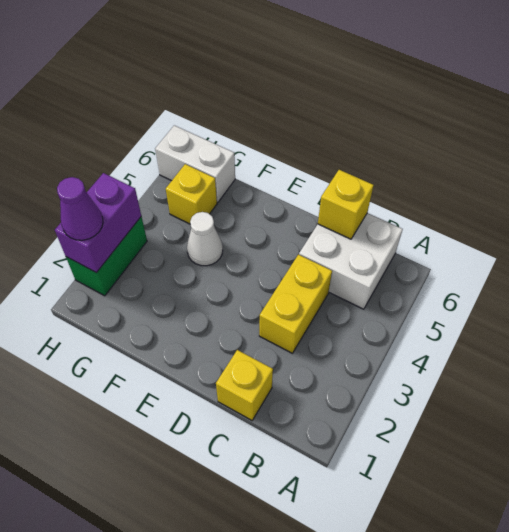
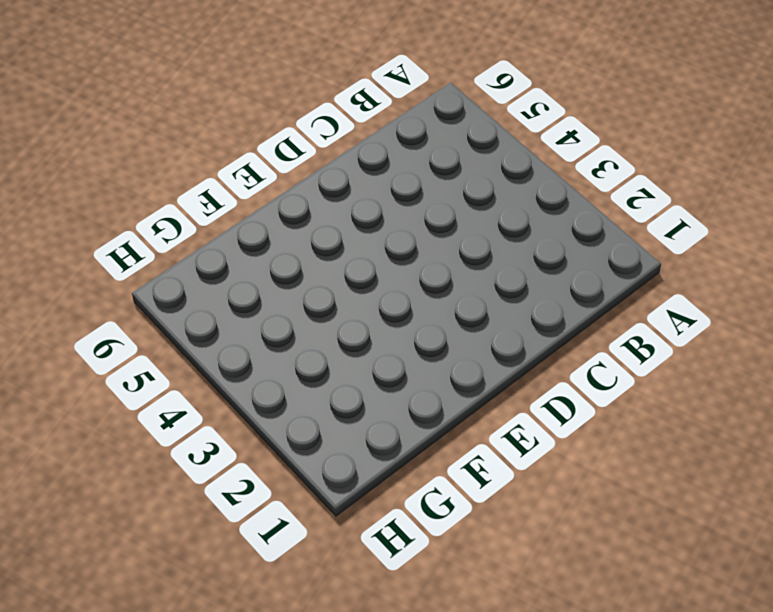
none -> white 2x2 brick [299,213,403,309]
none -> yellow 1x1 brick [216,350,273,420]

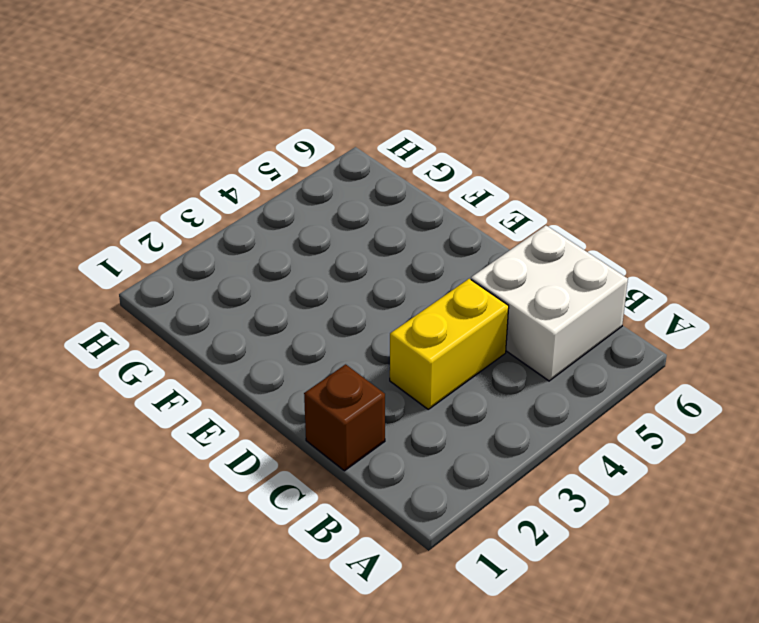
brown 1x1 brick [304,364,385,471] -> yellow 1x1 brick [216,350,273,420]
none -> white 1x1 cone [187,212,223,266]
none -> yellow 1x1 brick [166,164,217,224]

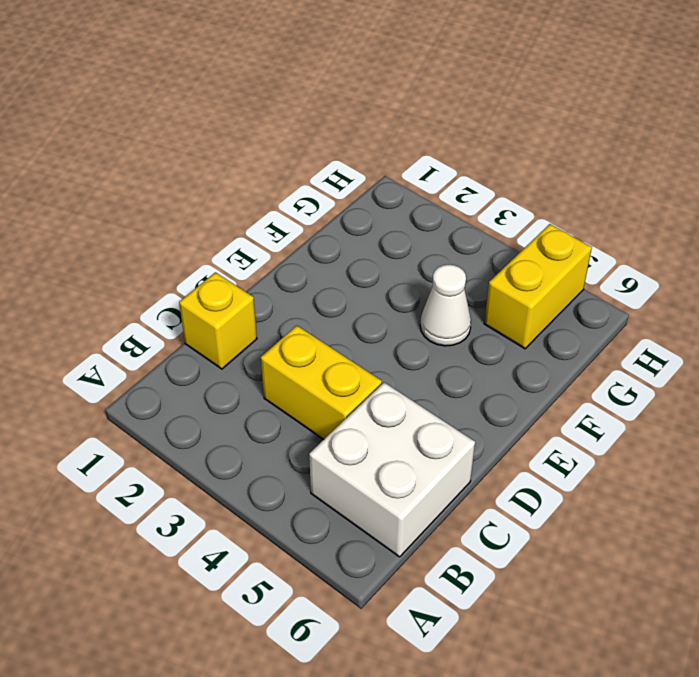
yellow 1x2 brick [484,224,592,349] -> yellow 1x1 brick [166,164,217,224]
none -> white 1x2 brick [155,125,235,203]
none -> green 1x2 brick [66,217,147,296]

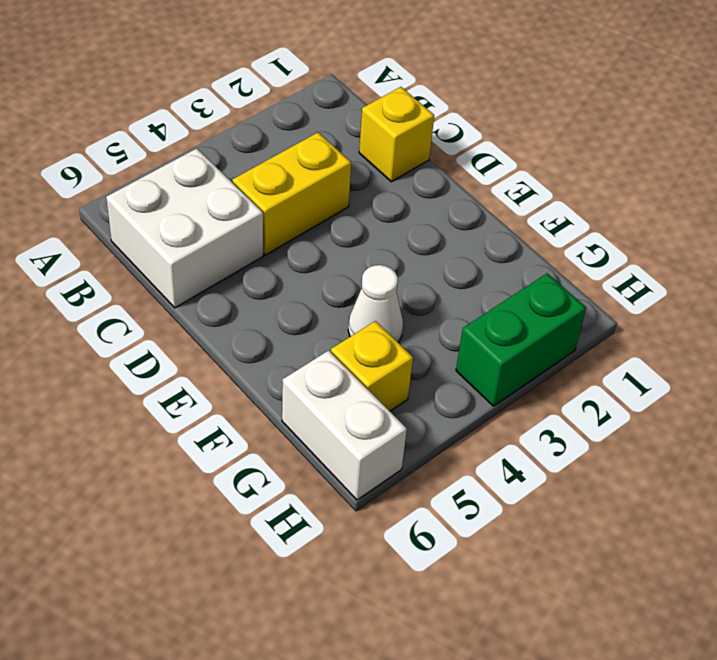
none -> yellow 1x1 brick [318,170,374,239]
none -> purple 1x2 brick [55,173,141,273]

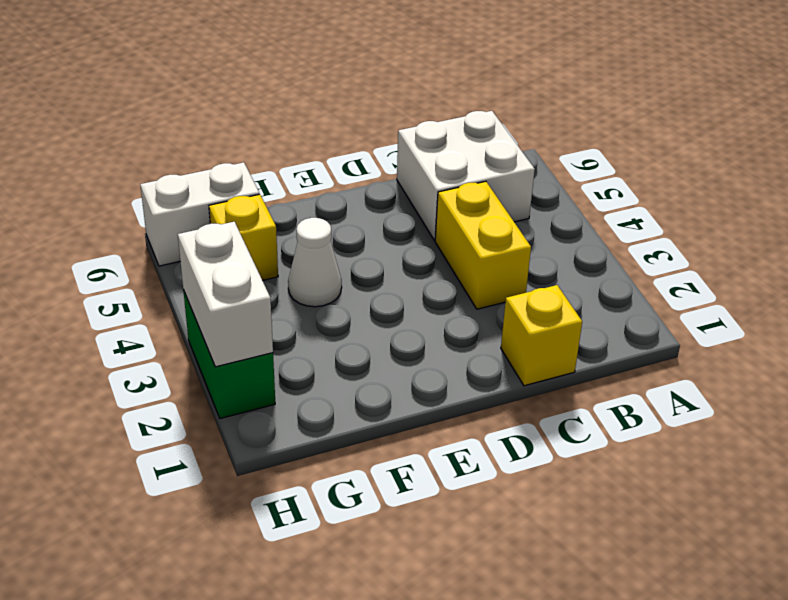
white 1x2 brick [178,222,273,367] -> purple 1x2 brick [55,173,141,273]
none -> yellow 1x1 brick [318,170,374,239]
none -> purple 1x1 cone [57,177,103,240]

